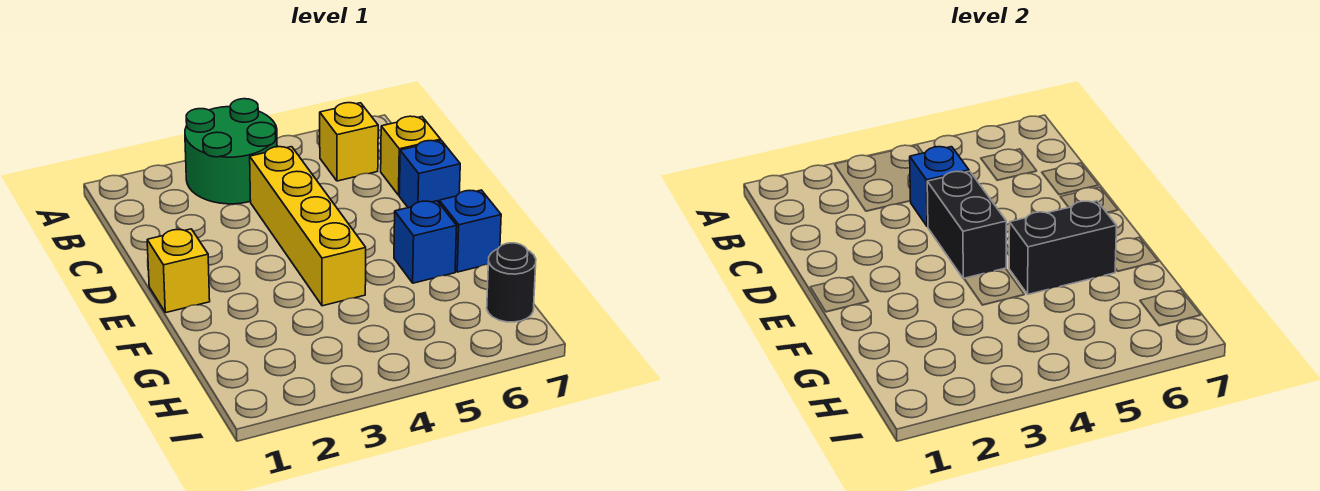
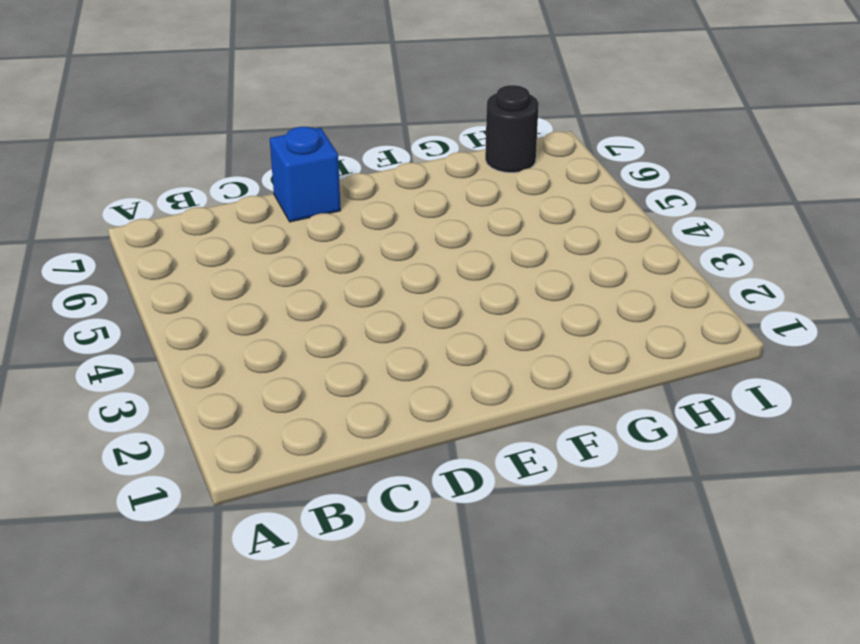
none -> green 2x2 round brick [185,99,277,204]
none -> yellow 1x1 brick [320,103,378,181]
none -> yellow 1x4 brick [250,147,366,306]

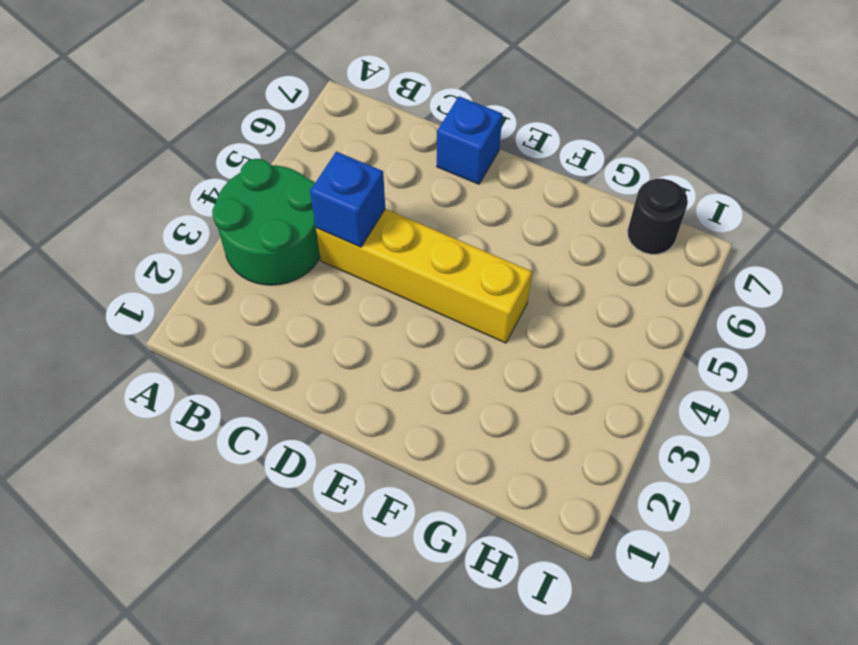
none -> yellow 1x1 brick [320,103,378,181]
none -> yellow 1x1 brick [381,116,441,195]
none -> yellow 1x1 brick [147,229,210,313]

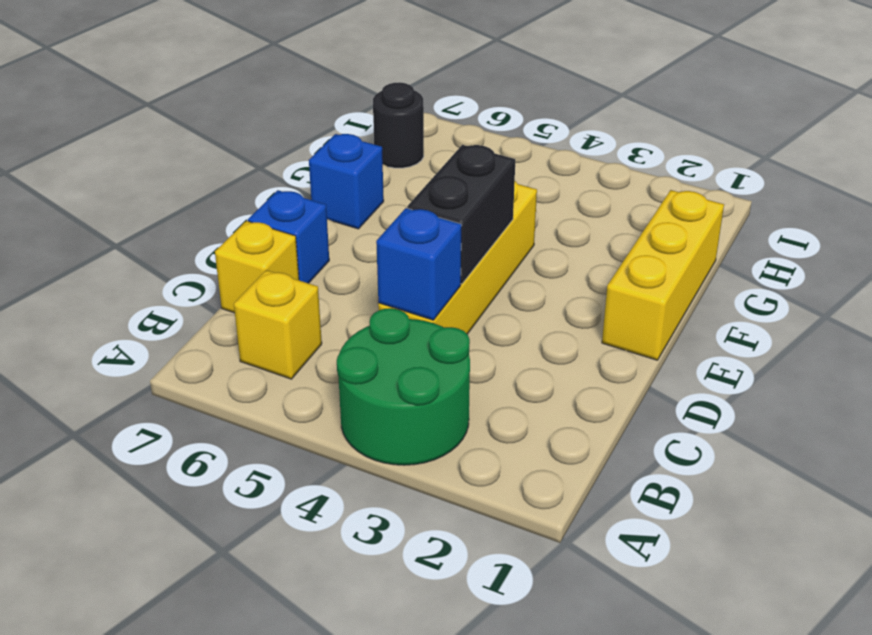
yellow 1x3 brick [602,190,724,360] -> yellow 1x1 brick [147,229,210,313]
none -> blue 1x1 brick [394,201,457,283]
none -> black 1x2 brick [1009,201,1117,294]

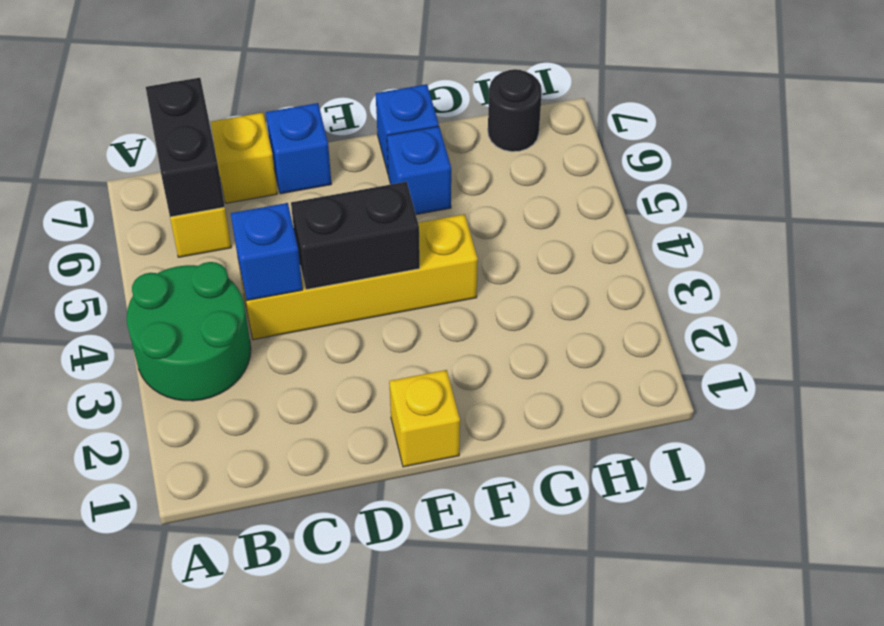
black 1x2 brick [146,78,225,217] -> black 1x2 brick moved to [1009,201,1117,294]

